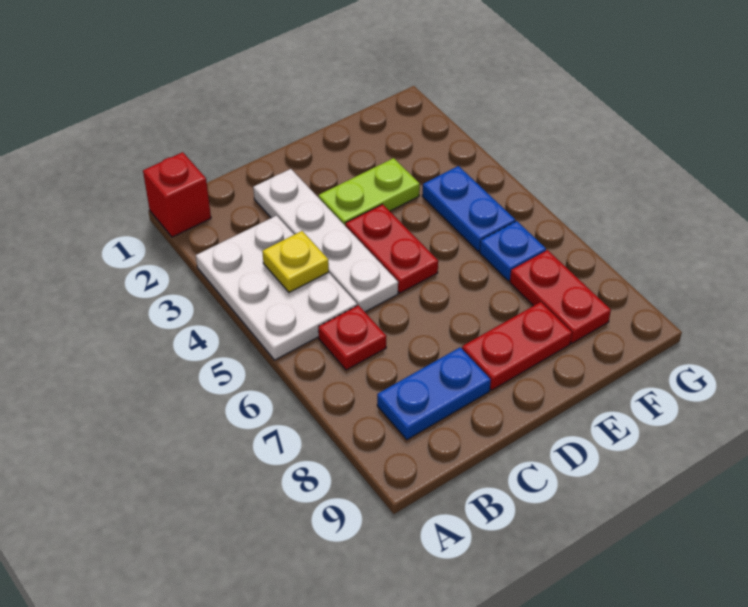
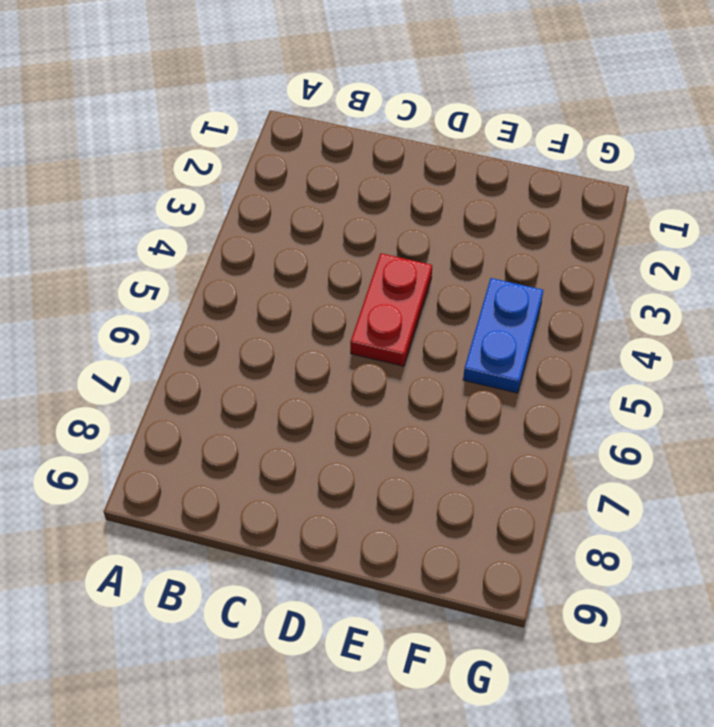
none -> red 1x1 brick [143,152,211,237]
none -> white 2x3 plate [196,216,357,360]
none -> red 1x1 plate [318,305,386,370]

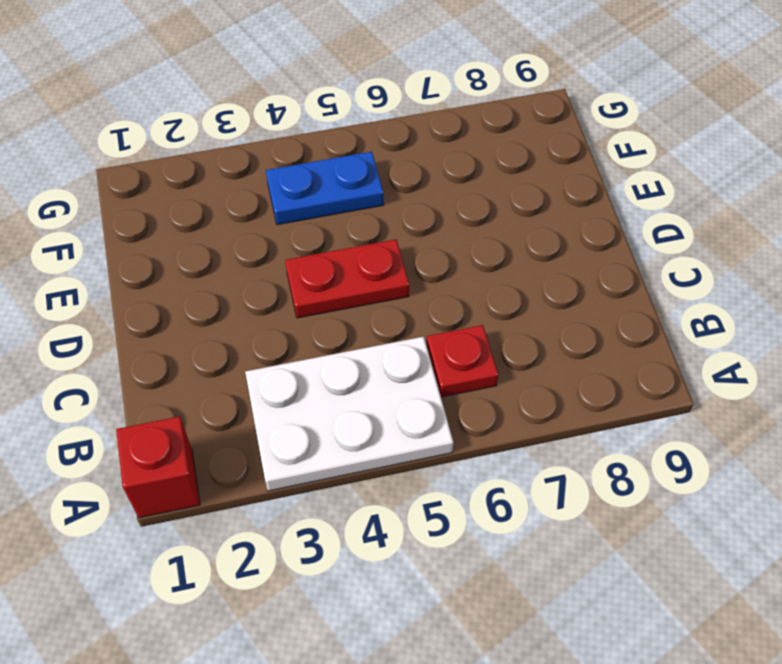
none -> blue 1x2 plate [377,347,491,440]
none -> white 1x4 plate [253,169,398,312]
none -> lime 1x2 plate [319,158,420,225]

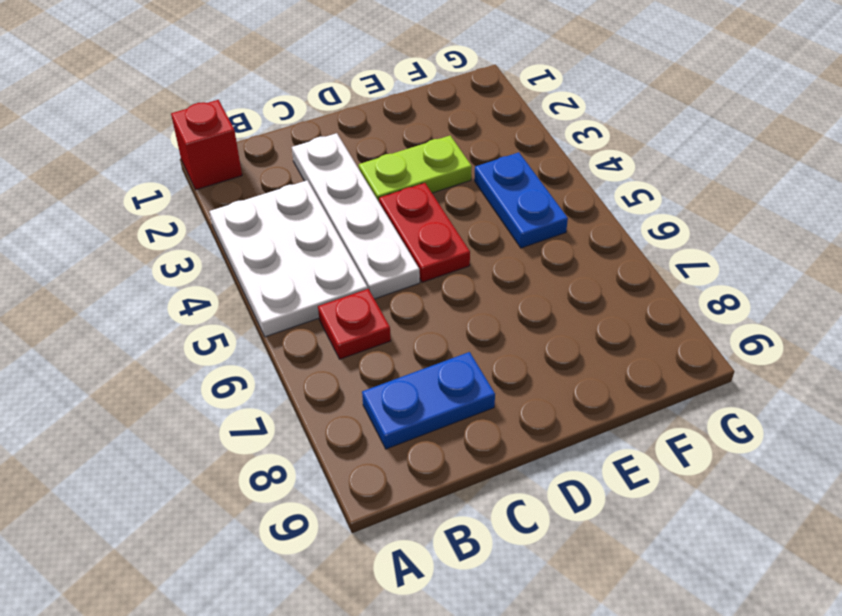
none -> red 1x2 plate [462,302,572,390]
none -> blue 1x1 plate [480,221,546,281]
none -> red 1x2 plate [510,250,611,343]

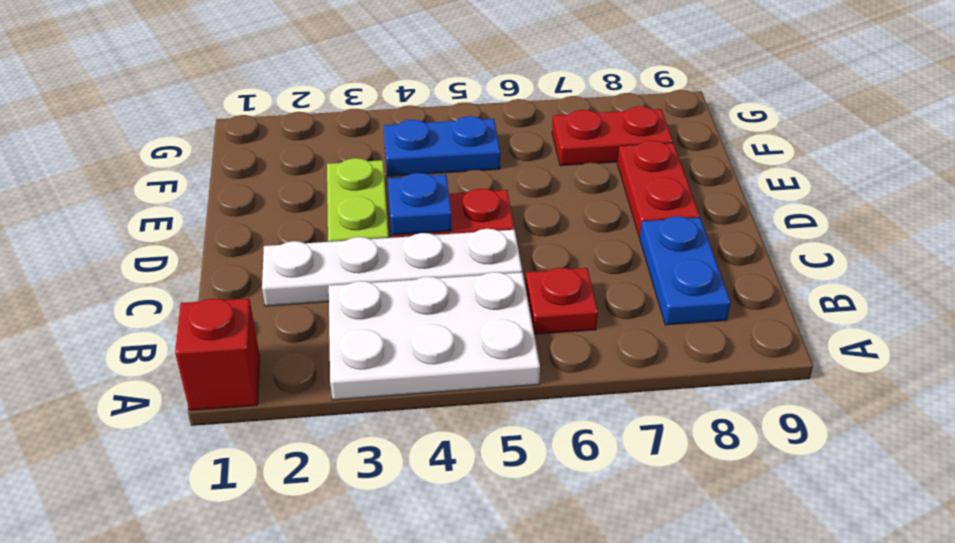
blue 1x1 plate [388,173,452,235] -> blue 1x1 plate moved to [480,221,546,281]
none -> yellow 1x1 plate [262,231,329,293]

